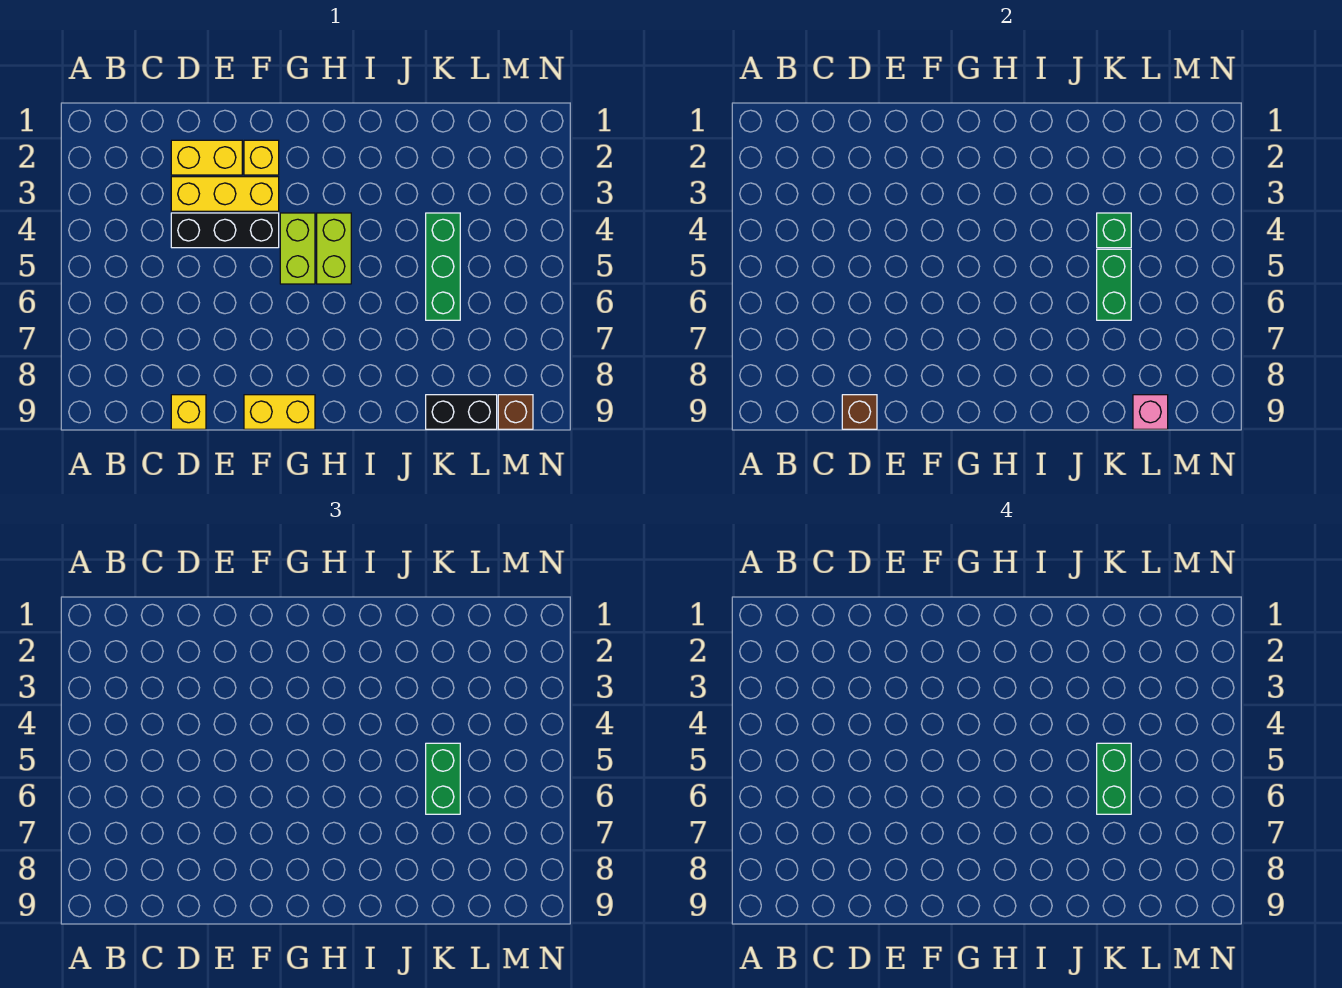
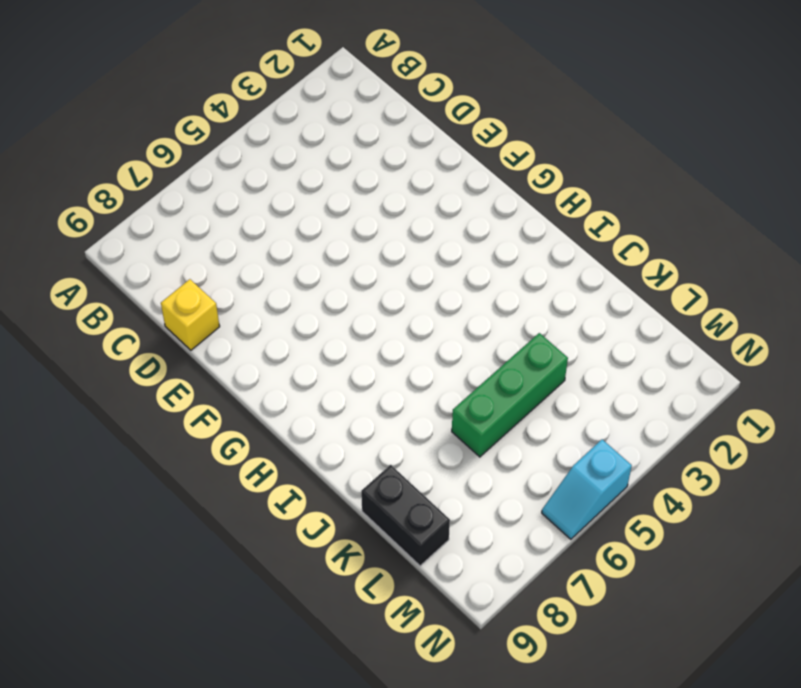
cyan 1x2 slope [542,440,632,539] -> none
none -> yellow 1x2 brick [171,140,242,175]
none -> yellow 1x3 brick [171,177,279,211]
none -> black 1x3 brick [171,213,279,248]

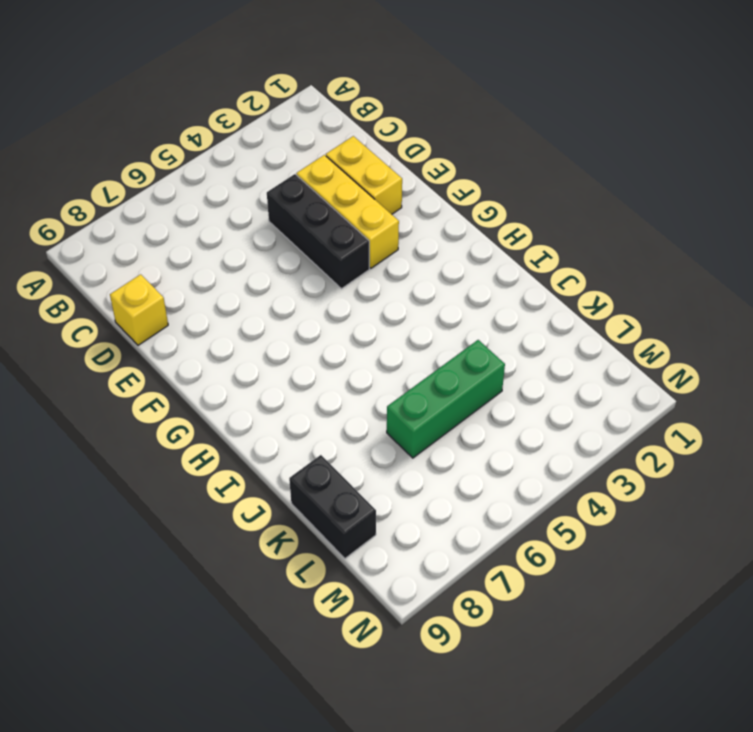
none -> yellow 1x1 brick [244,140,279,175]
none -> yellow 1x2 brick [244,395,315,429]
none -> lime 1x2 brick [280,213,315,284]

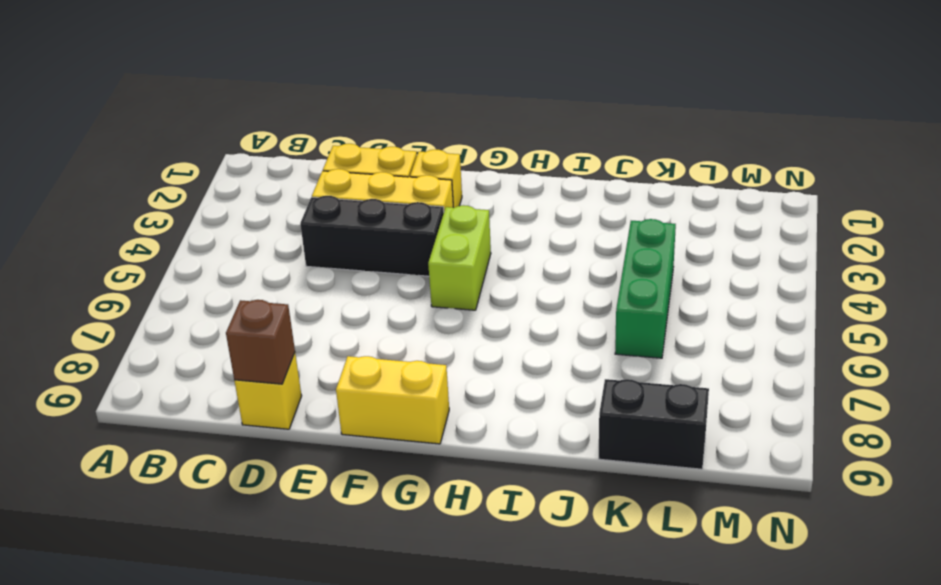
none -> lime 1x2 brick [317,213,351,284]
none -> brown 1x1 brick [498,395,533,429]
none -> green 1x1 brick [1097,213,1131,248]

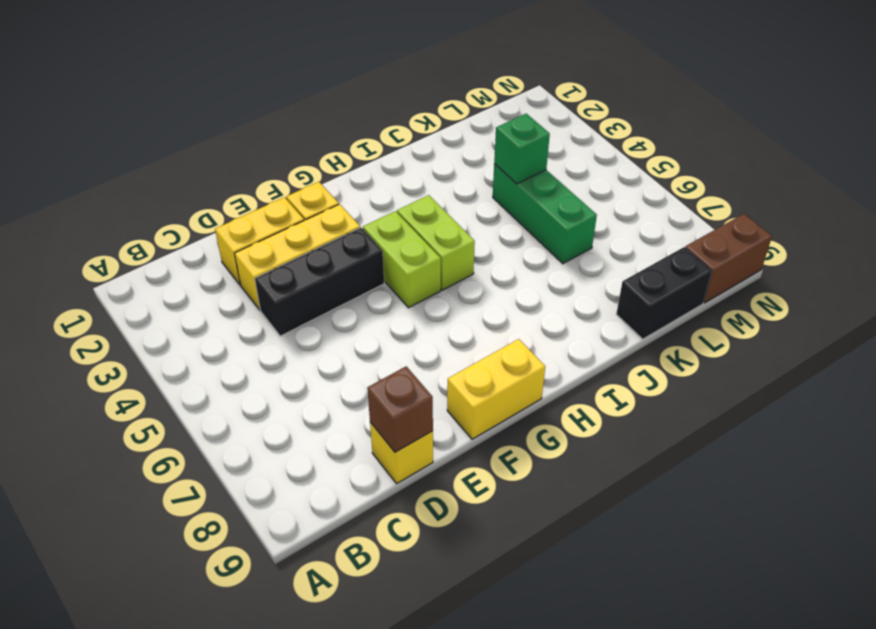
brown 1x2 brick [685,214,772,303] -> brown 1x1 brick [498,395,533,429]
none -> green 1x2 brick [1097,249,1131,320]
none -> pink 1x1 brick [1133,395,1168,429]
none -> green 1x2 brick [426,743,460,814]

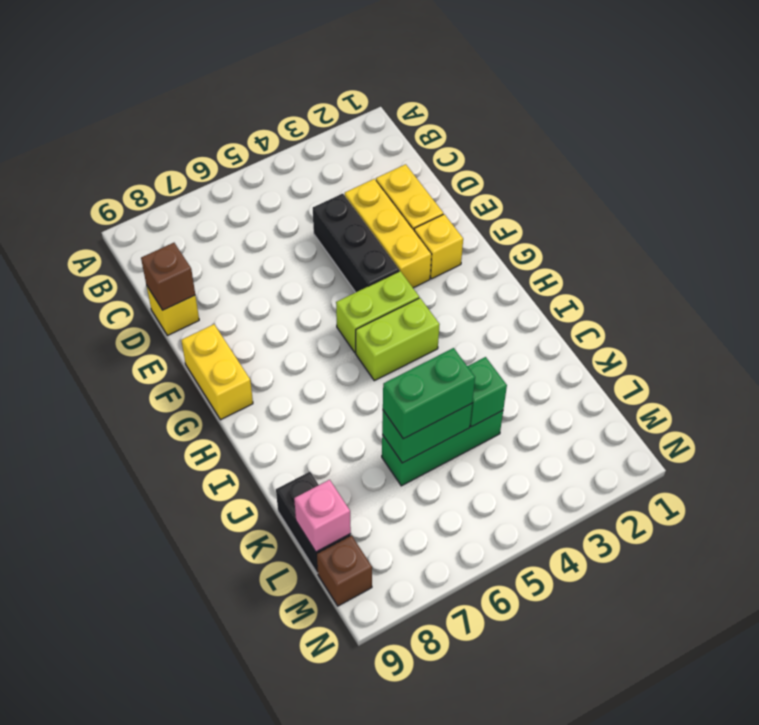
none -> green 1x2 brick [1097,743,1131,814]

